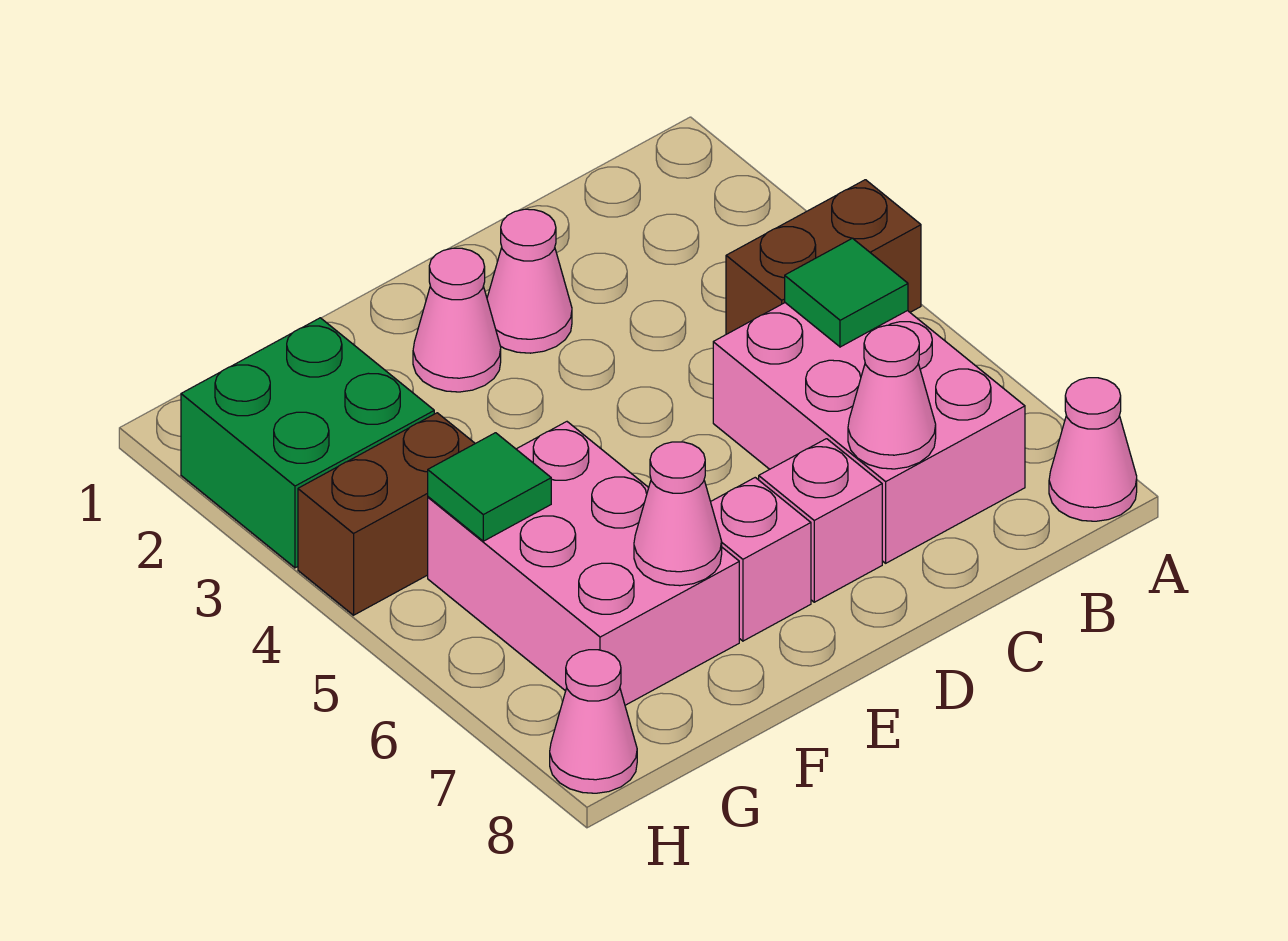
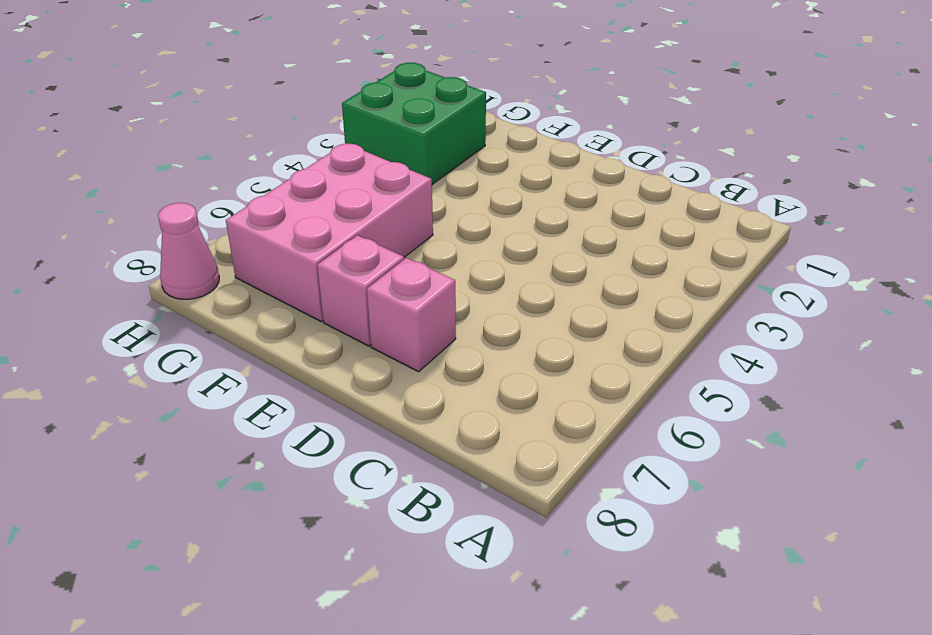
none -> brown 1x2 brick [726,180,921,334]
none -> pink 1x1 cone [1049,378,1137,521]
none -> pink 2x3 brick [713,303,1025,563]

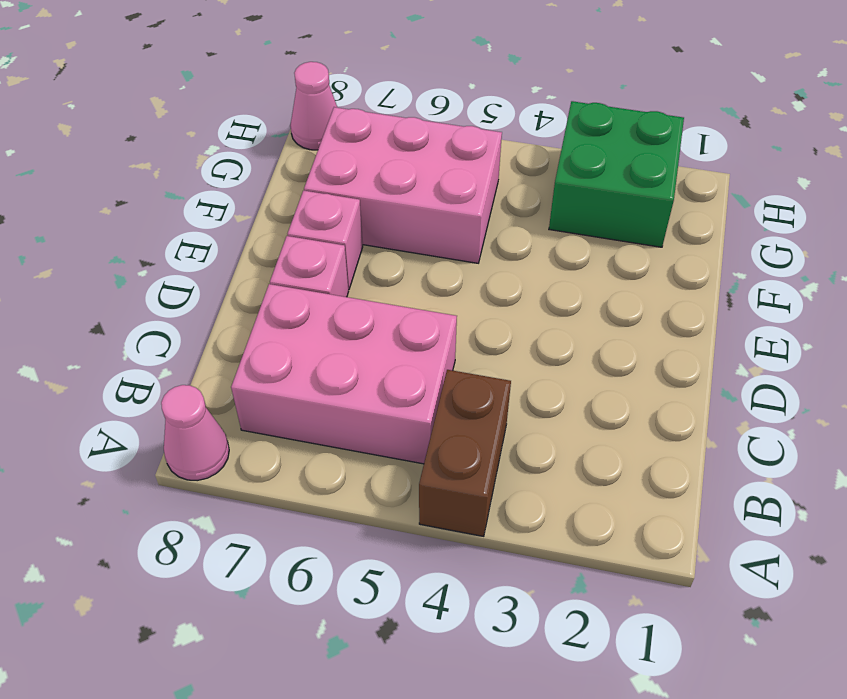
none -> pink 1x1 cone [487,209,572,353]
none -> pink 1x1 cone [413,248,501,392]
none -> brown 1x2 brick [298,413,475,615]

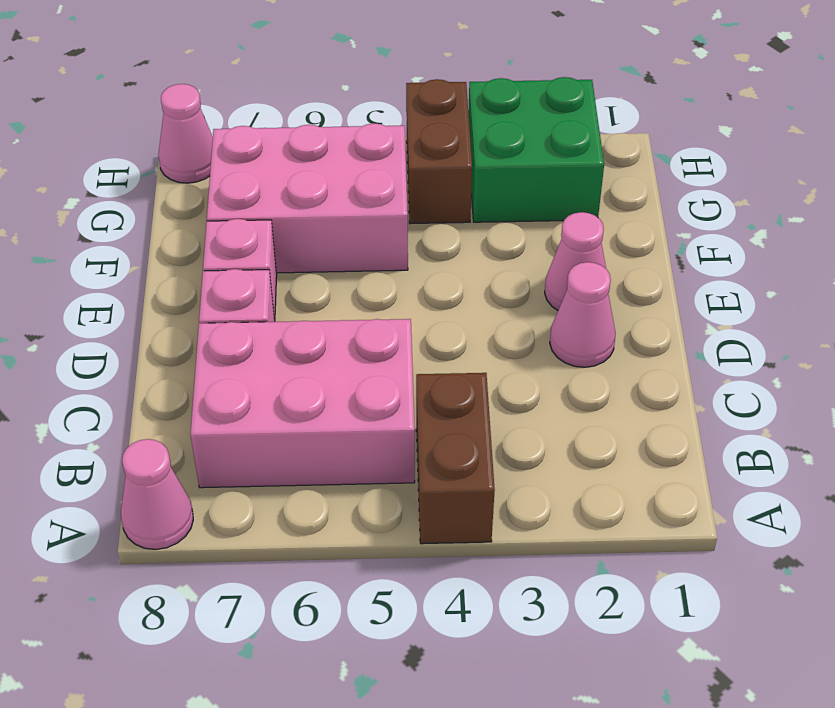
none -> green 1x1 tile [785,238,908,347]
none -> pink 1x1 cone [848,325,936,469]
none -> pink 1x1 cone [634,442,722,586]

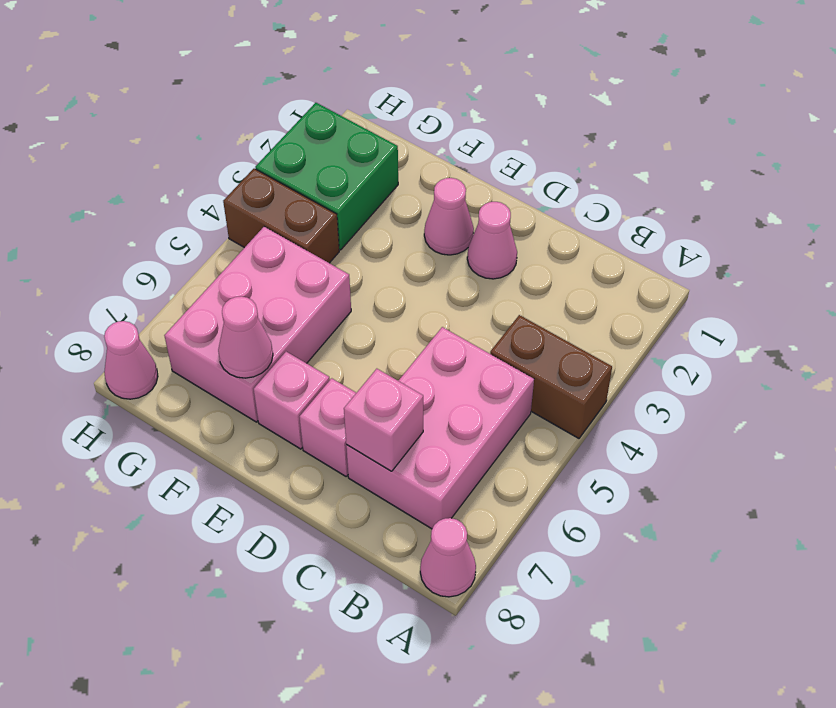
pink 1x1 brick [344,369,423,471] -> pink 1x1 cone [848,325,936,469]
none -> green 1x1 tile [785,238,908,347]
none -> green 1x1 tile [428,433,551,541]

